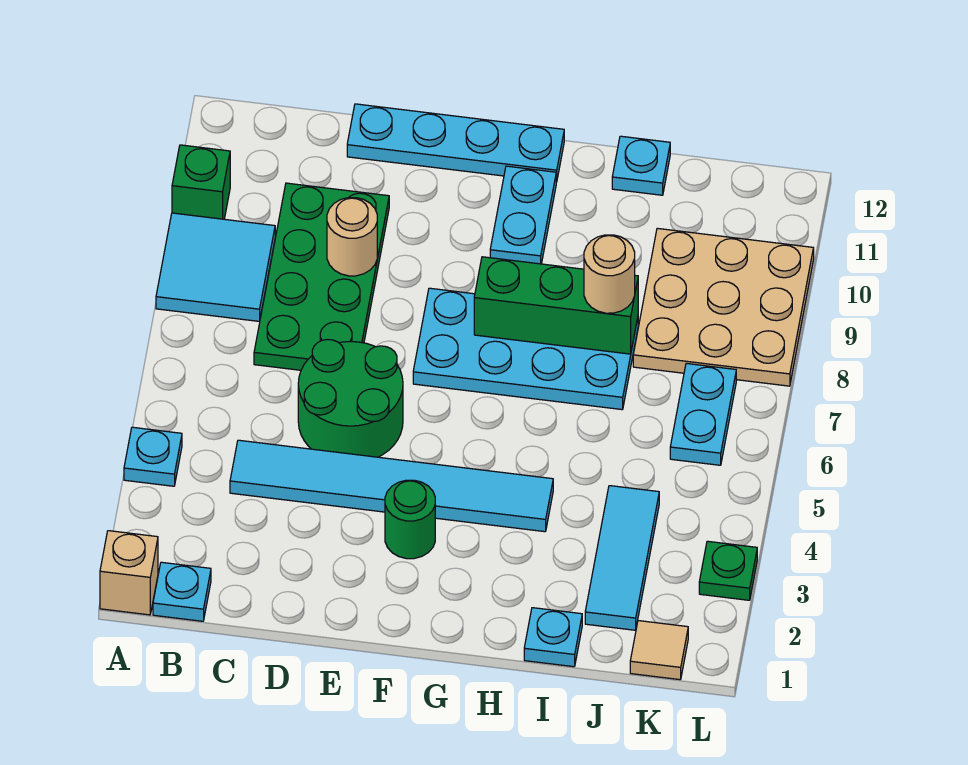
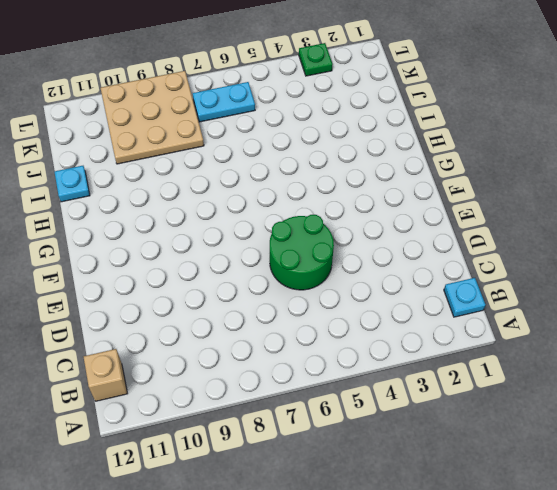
tan 1x1 brick [84,349,127,401] -> tan 1x1 brick moved to [100,531,158,615]
none -> cyan 1x1 plate [124,427,182,486]
none -> cyan 2x2 tile [156,213,275,321]
none -> green 1x1 brick [172,145,230,219]

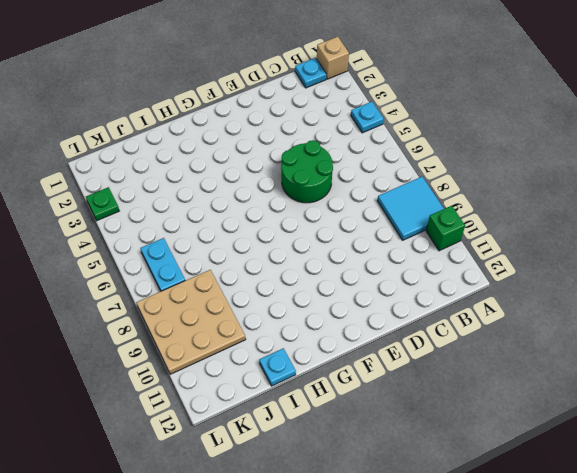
none -> cyan 1x6 tile [230,440,553,532]
none -> green 2x4 plate [254,183,389,370]
none -> cyan 1x4 plate [347,104,564,182]

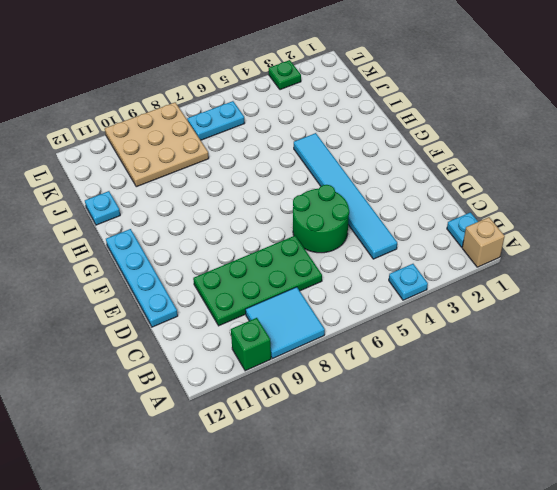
none -> green 1x1 round brick [385,480,435,559]
none -> cyan 2x4 plate [413,288,638,410]
none -> cyan 1x2 plate [490,166,556,264]

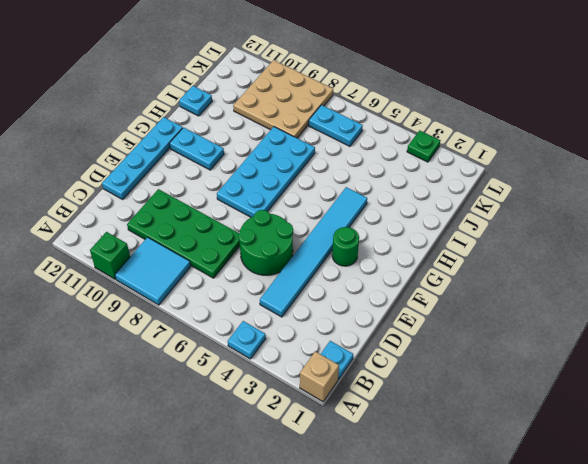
none -> cyan 1x1 plate [524,608,582,667]
none -> cyan 1x3 tile [585,486,659,630]
none -> tan 1x1 tile [630,621,688,680]

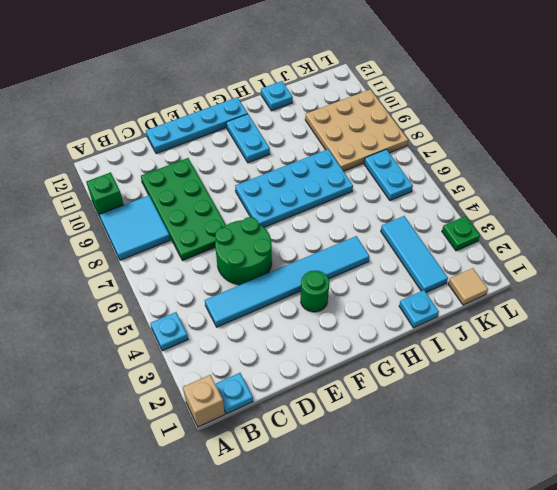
none -> tan 1x1 round brick [327,198,377,276]
none -> green 1x3 brick [474,257,638,354]
none -> tan 1x1 round brick [584,235,635,313]

